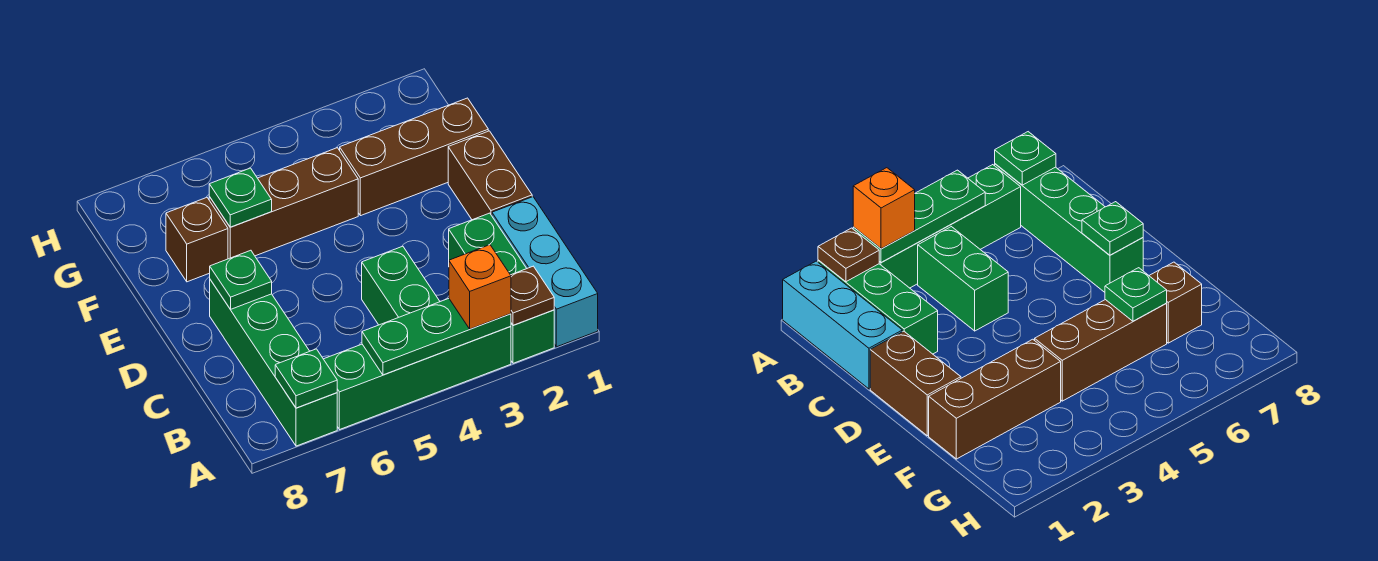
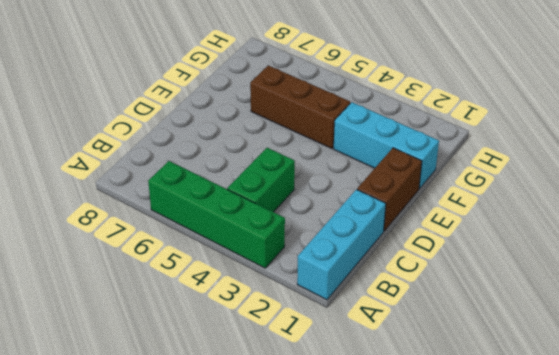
cyan 1x3 brick [334,102,439,189] -> brown 1x3 brick [340,98,488,216]
none -> green 1x3 brick [449,213,554,363]
none -> green 1x4 brick [210,280,337,446]
none -> brown 1x1 brick [166,198,228,282]

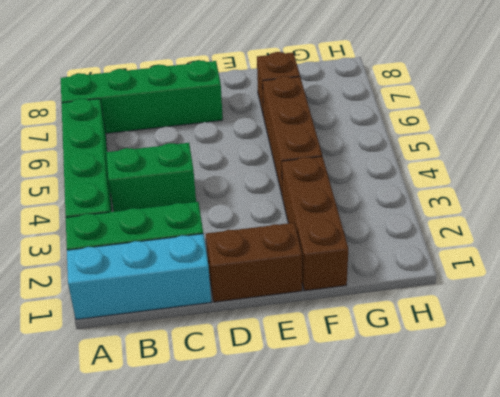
none -> brown 1x1 plate [511,266,554,325]
none -> green 1x3 plate [362,299,511,375]
none -> green 1x1 plate [275,349,337,408]

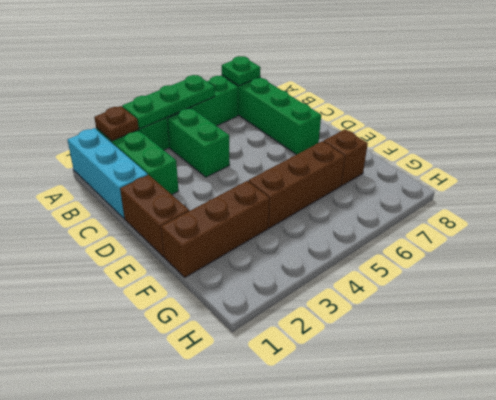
none -> green 1x1 plate [210,250,272,309]
none -> green 1x1 plate [209,168,272,227]
none -> orange 1x1 brick [449,245,511,329]

